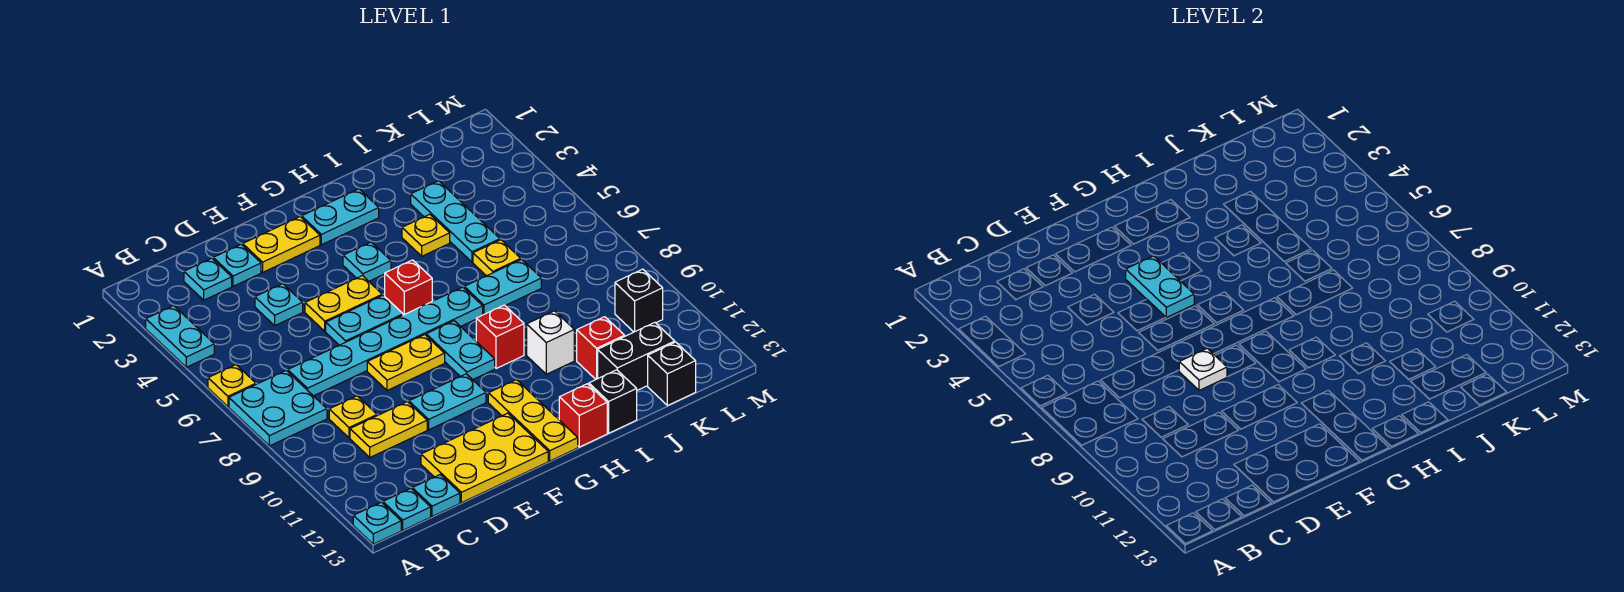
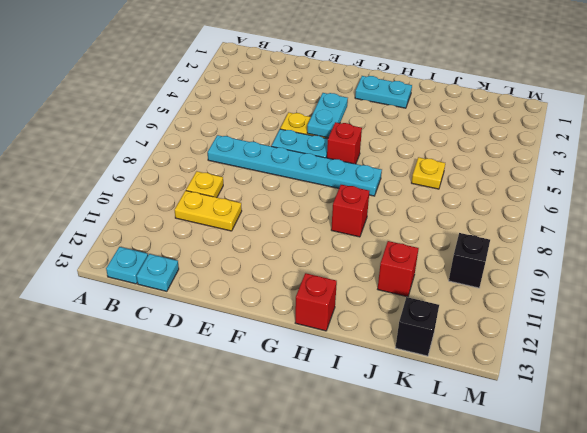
none -> cyan 1x2 plate [146,306,214,367]
none -> yellow 1x1 plate [208,365,256,407]
none -> cyan 2x2 plate [229,370,327,446]
none -> cyan 1x1 plate [353,502,401,544]

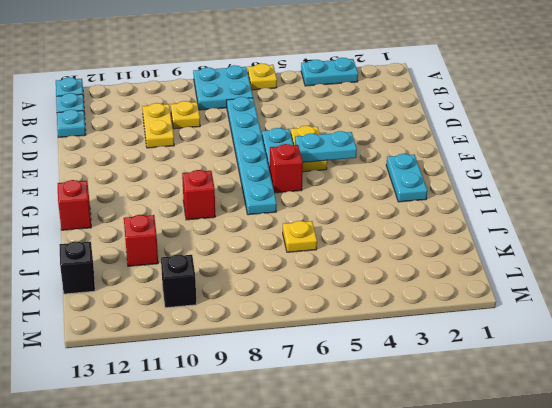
none -> cyan 1x1 plate [184,258,232,300]
none -> cyan 1x1 plate [213,244,261,286]
none -> cyan 1x1 plate [255,284,303,325]
none -> yellow 2x3 plate [421,413,548,503]

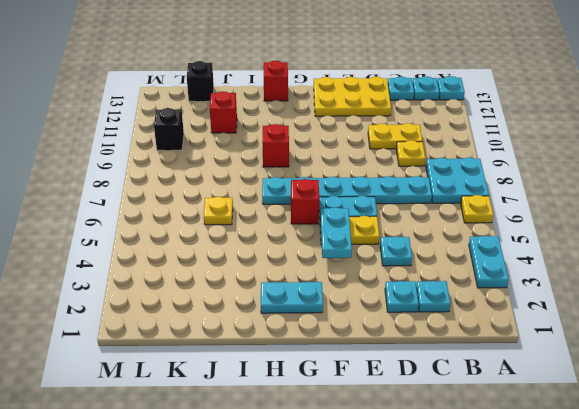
none -> yellow 1x2 plate [243,217,320,272]
none -> yellow 1x2 plate [367,335,445,390]
none -> cyan 1x2 plate [409,374,486,430]
none -> cyan 1x1 plate [343,242,391,281]

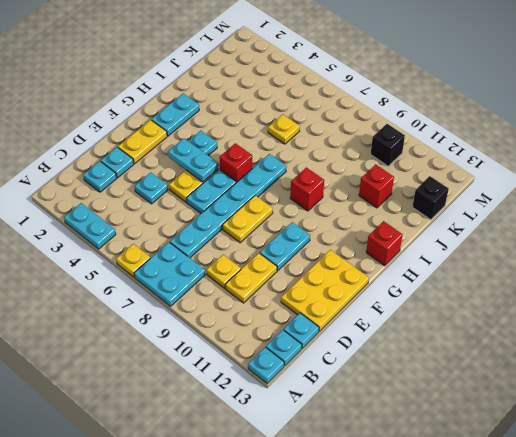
none -> cyan 1x2 plate [426,321,495,380]
none -> yellow 1x3 plate [488,380,578,461]
none -> yellow 1x1 plate [402,214,450,256]
none -> cyan 1x2 plate [464,259,541,315]

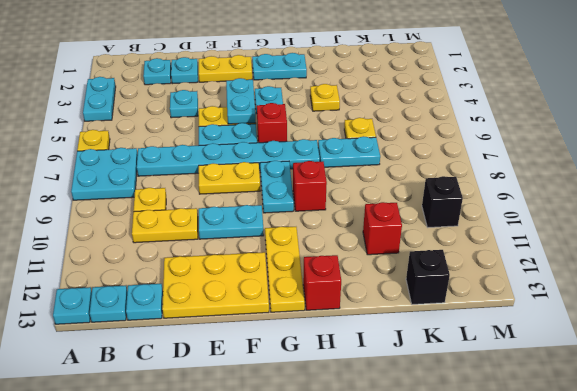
none -> white 1x1 brick [527,311,574,374]
none -> black 1x1 brick [589,370,637,433]
none -> cyan 1x3 plate [411,181,500,262]
none -> black 1x2 brick [598,323,675,390]

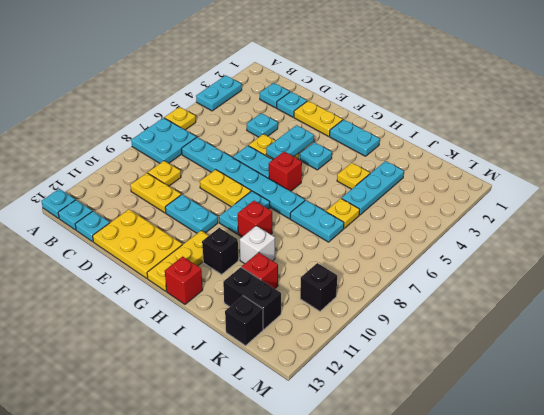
black 1x1 brick [202,228,238,274] -> black 1x1 brick moved to [589,370,637,433]
none -> white 1x1 plate [1179,348,1227,390]

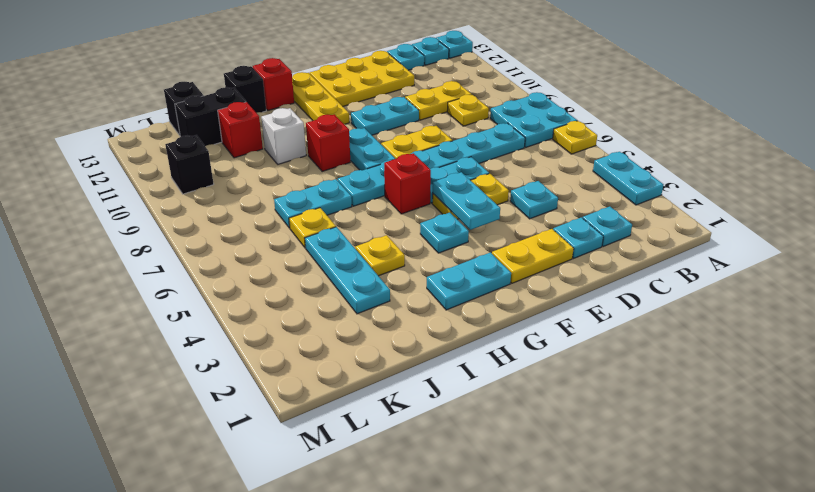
none -> white 1x1 plate [1179,348,1227,390]

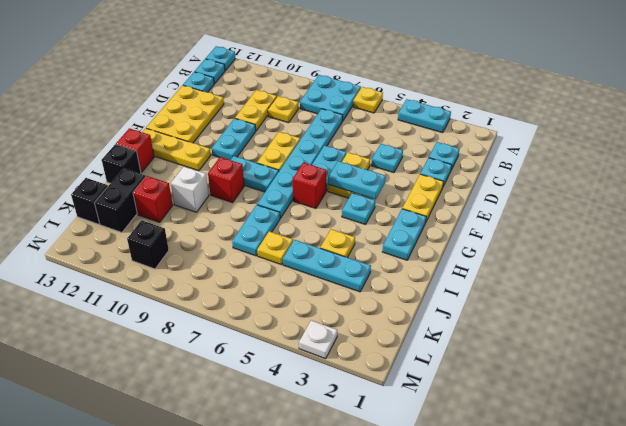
white 1x1 plate [299,320,337,359] -> white 1x1 plate moved to [1179,348,1227,390]

